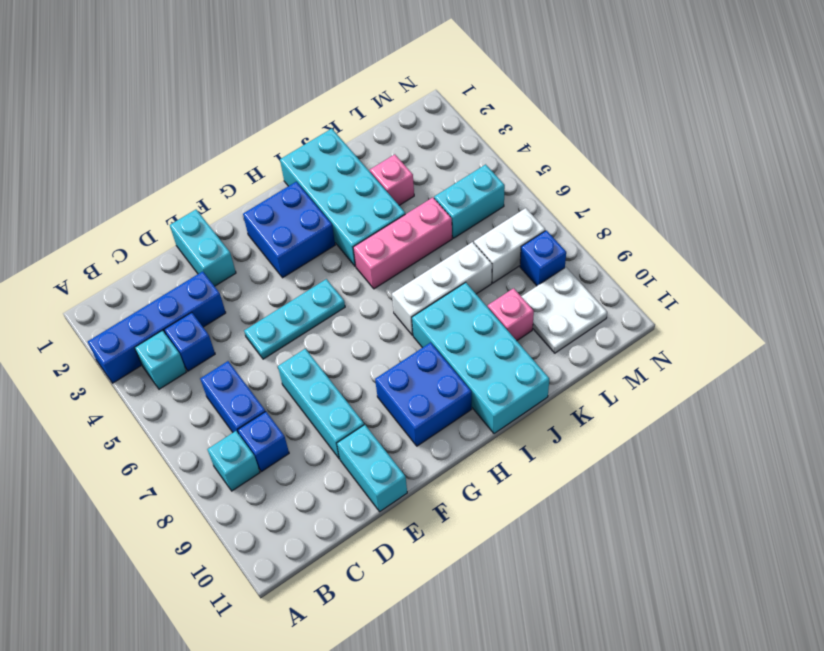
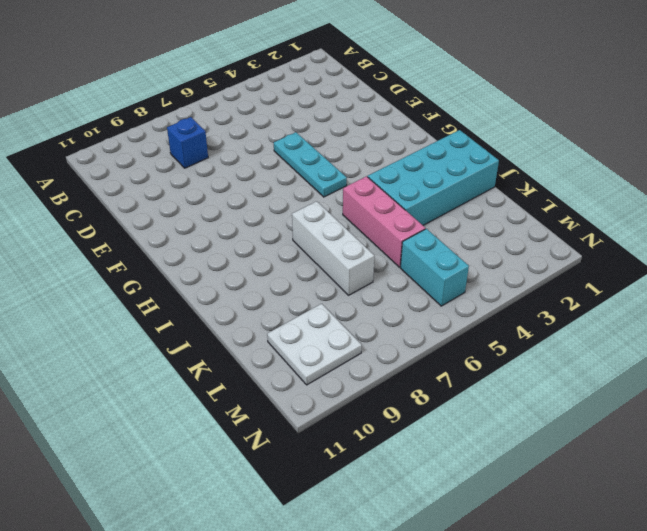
none -> blue 1x4 brick [88,271,226,383]
none -> cyan 1x1 brick [135,331,186,389]
none -> cyan 1x1 brick [207,431,260,491]

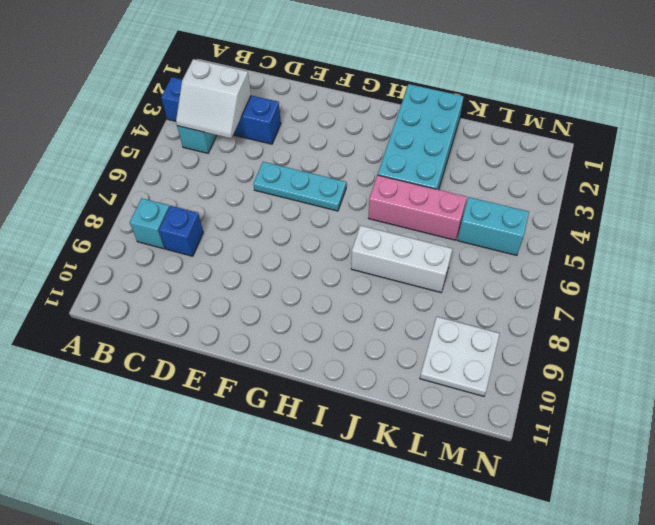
white 2x2 slope [176,59,251,138] -> none
none -> blue 1x1 brick [164,312,215,371]
none -> blue 1x2 brick [200,361,266,434]
none -> cyan 1x2 brick [170,210,236,286]

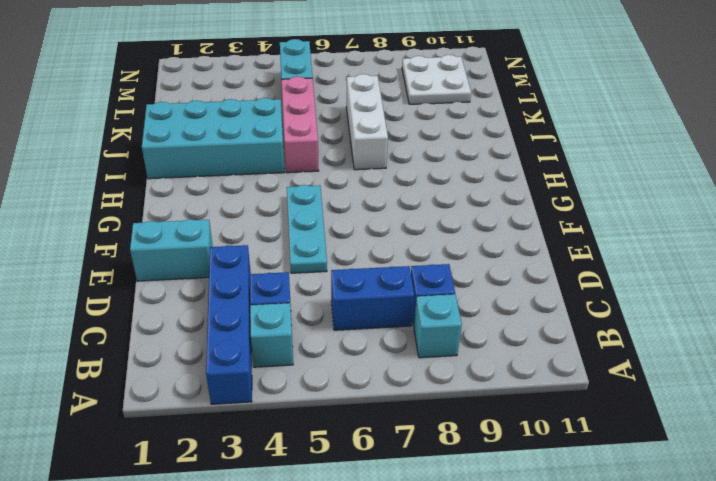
none -> cyan 1x3 brick [278,349,364,459]
none -> cyan 1x2 brick [337,425,407,512]
none -> blue 2x2 brick [243,182,335,278]

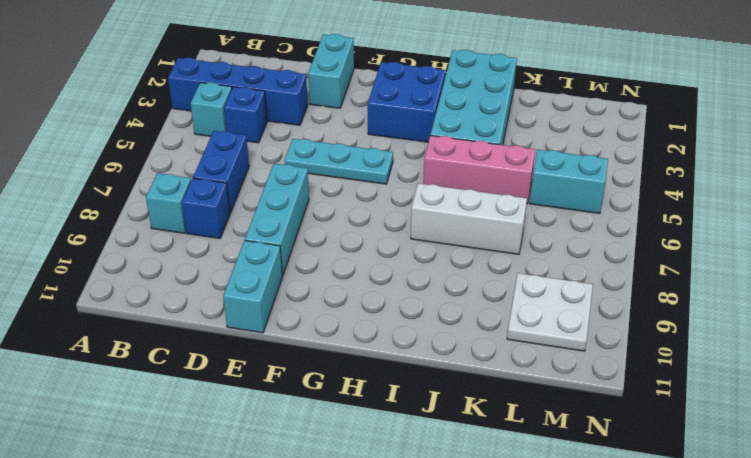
none -> blue 2x2 brick [375,342,472,446]
none -> cyan 2x4 brick [412,282,549,434]
none -> pink 1x1 brick [370,154,414,205]

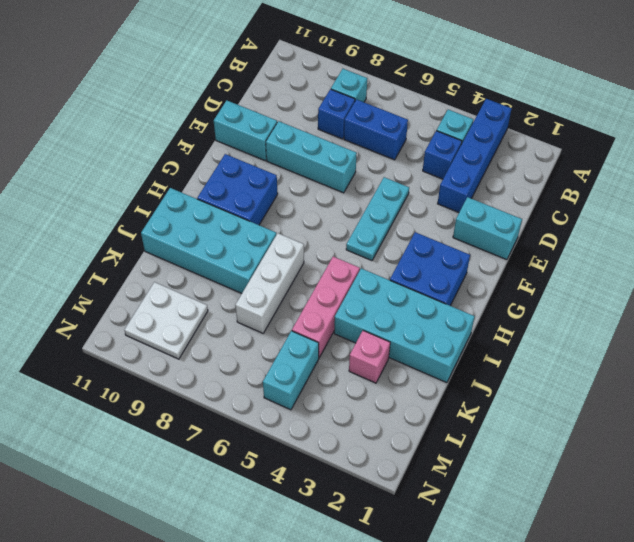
none -> pink 1x1 brick [488,288,534,341]
none -> white 1x2 brick [474,208,545,283]
none -> blue 1x1 brick [520,230,566,286]

